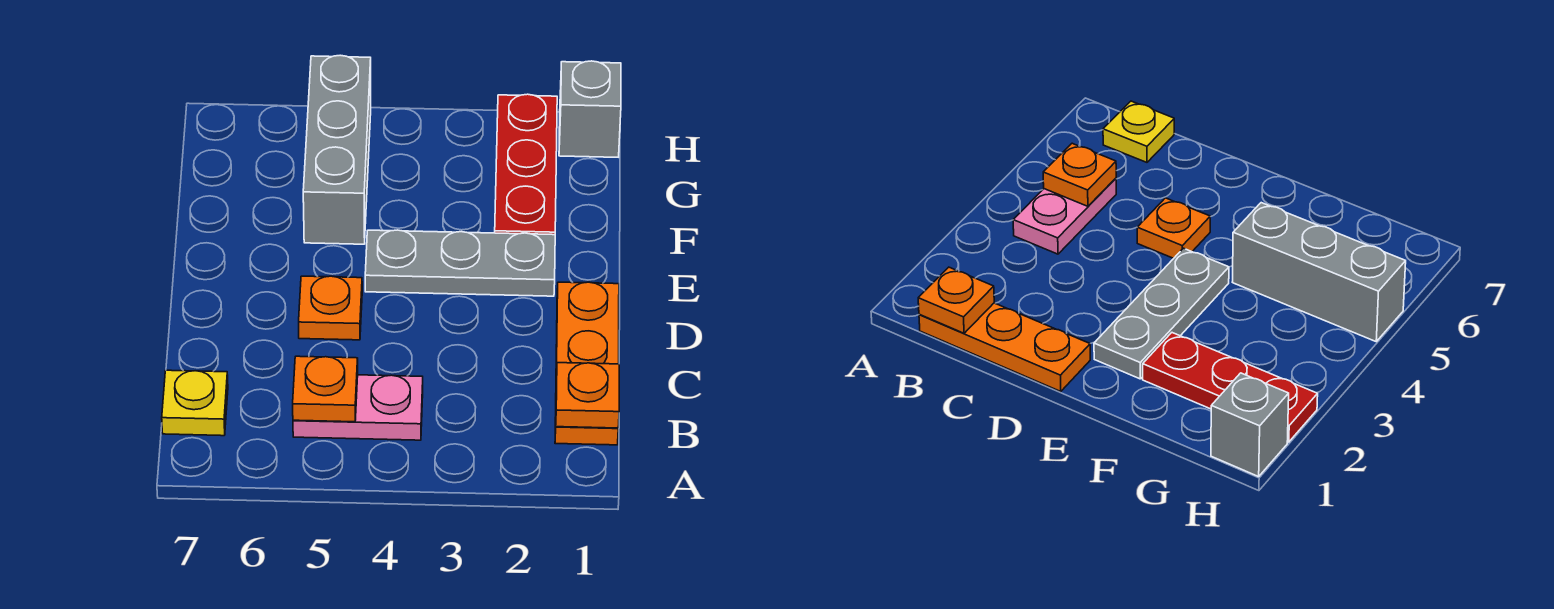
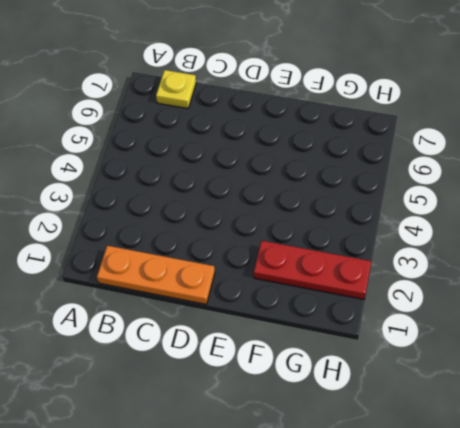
none -> pink 1x2 plate [293,375,423,440]
none -> orange 1x1 plate [299,276,362,340]

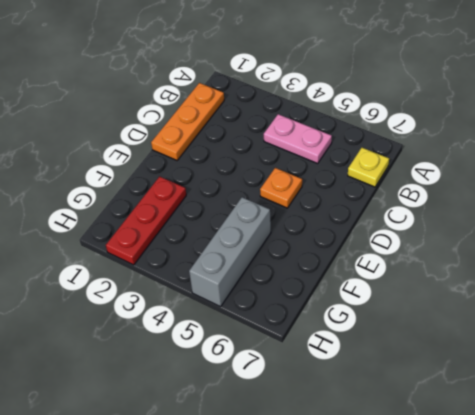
none -> grey 1x3 plate [365,230,555,296]
none -> grey 1x1 brick [559,61,621,157]

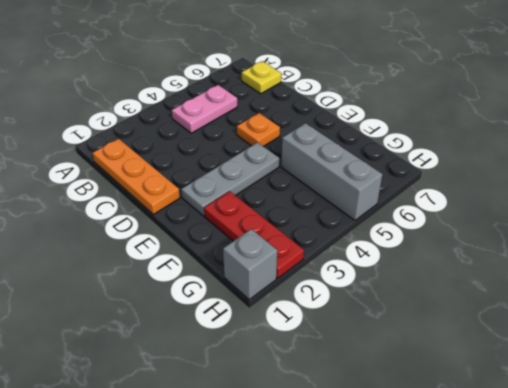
none -> orange 1x1 plate [556,363,619,428]
none -> orange 1x1 plate [293,356,358,422]

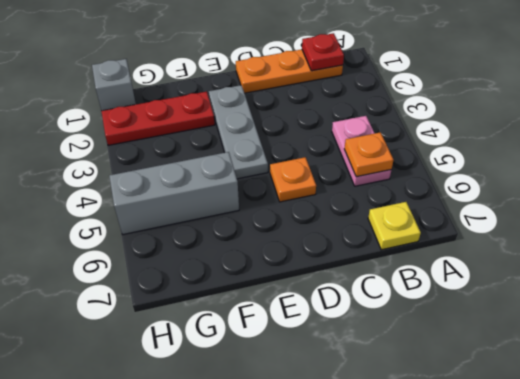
red 1x1 plate [302,33,344,71] -> orange 1x1 plate [556,363,619,428]

